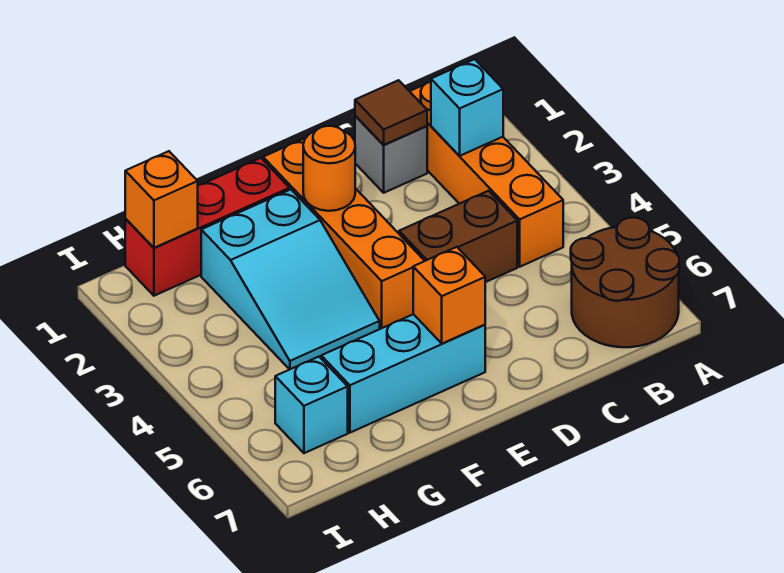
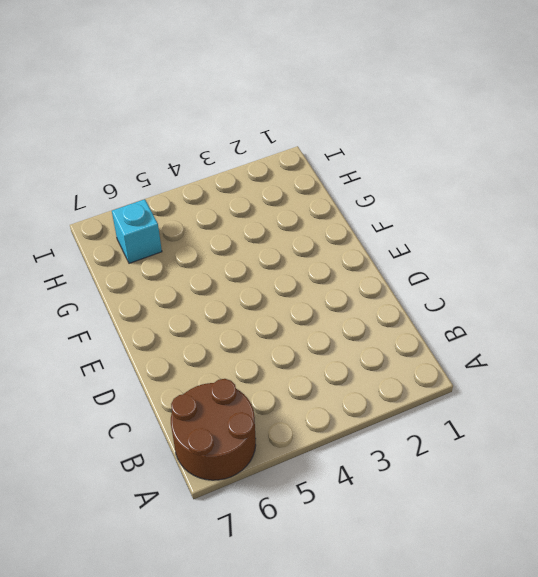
none -> orange 1x4 brick [410,82,563,267]
none -> grey 1x1 brick [355,116,427,193]
none -> brown 1x2 brick [399,191,517,282]

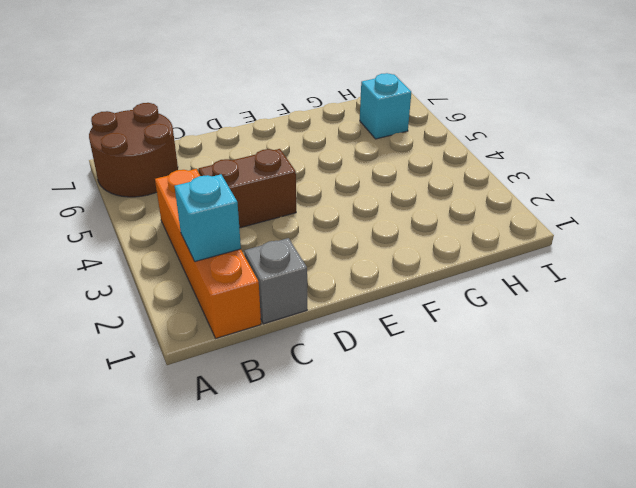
none -> orange 1x4 brick [263,138,424,328]
none -> cyan 1x3 brick [321,314,485,433]
none -> red 1x3 brick [125,158,290,296]

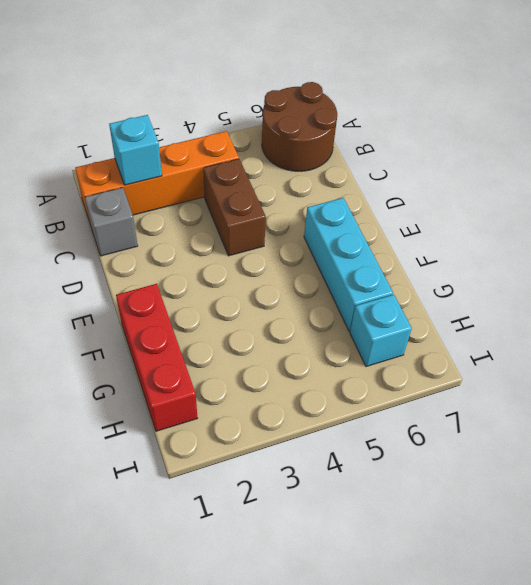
none -> orange 1x4 brick [263,138,424,328]
none -> cyan 2x3 slope [201,190,380,370]
none -> brown 1x1 tile [355,80,427,145]

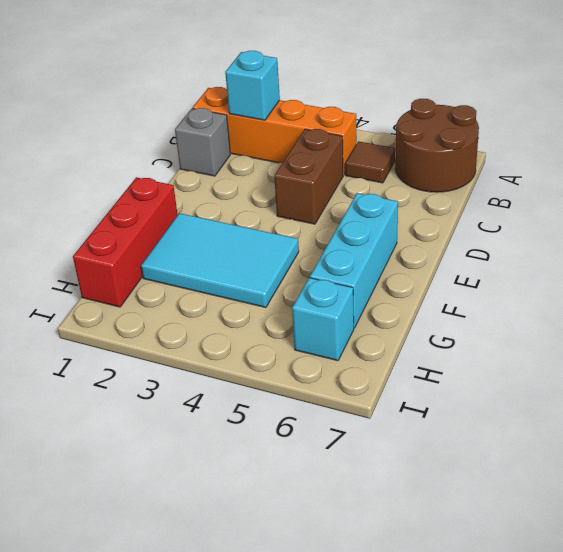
brown 1x1 tile [345,141,395,183] -> brown 1x1 tile moved to [355,80,427,145]
cyan 2x3 tile [141,213,299,308] -> cyan 2x3 slope [201,190,380,370]
none -> orange 1x4 brick [263,138,424,328]
none -> orange 1x1 round brick [303,126,355,211]
none -> orange 1x1 brick [413,247,485,343]

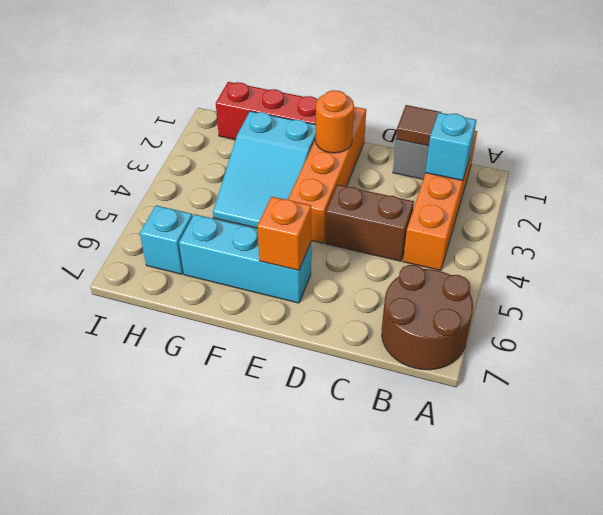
none -> orange 1x1 brick [125,151,198,248]

